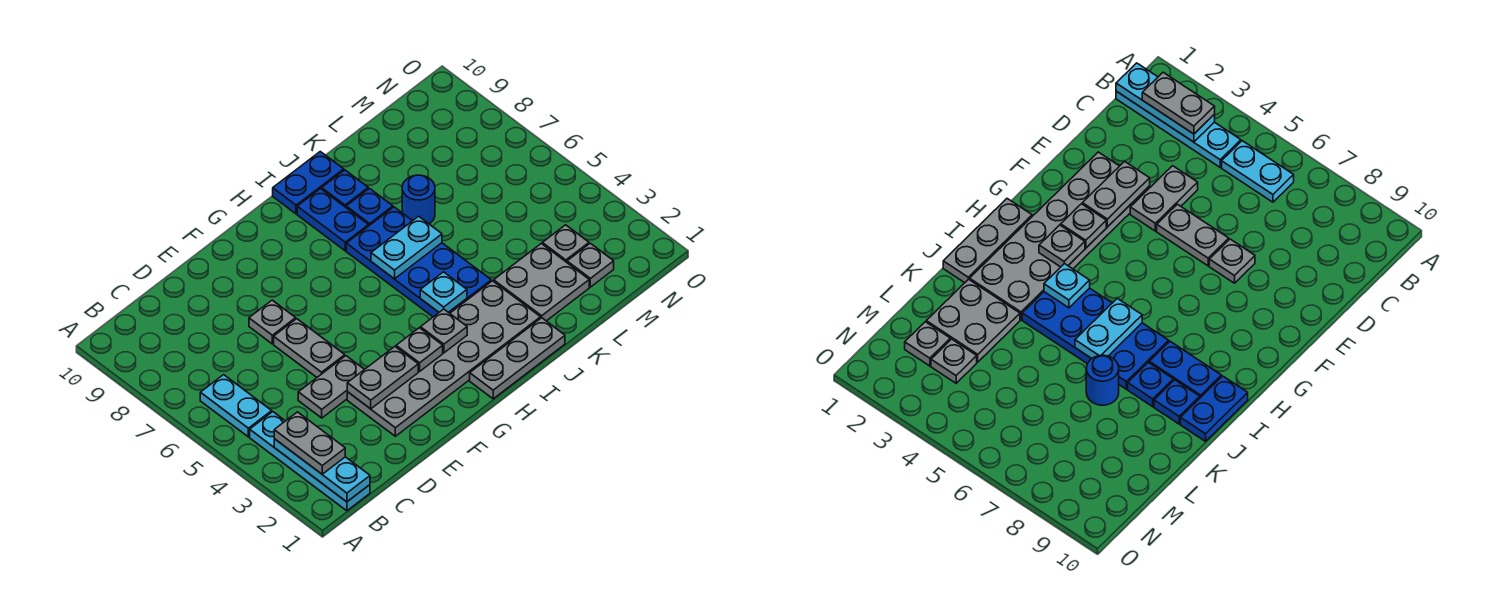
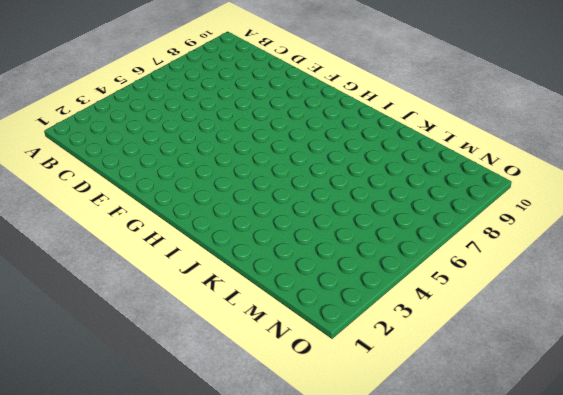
none -> cyan 1x4 plate [250,412,370,511]
none -> cyan 1x2 plate [200,375,272,437]
none -> grey 1x2 plate [298,356,365,418]

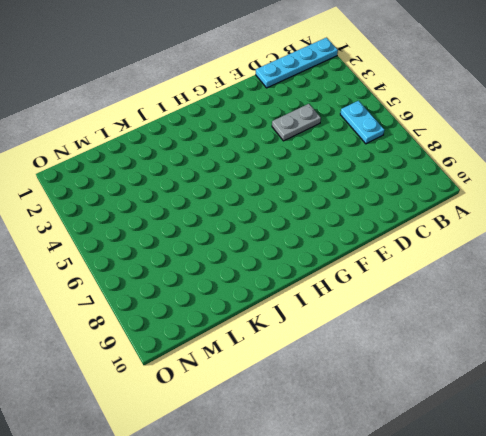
cyan 1x4 plate [256,38,338,88] -> cyan 1x4 plate turned to [250,412,370,511]
none -> grey 2x6 plate [347,281,541,436]
none -> grey 1x2 plate [274,319,345,377]
none -> grey 1x1 plate [249,300,296,344]

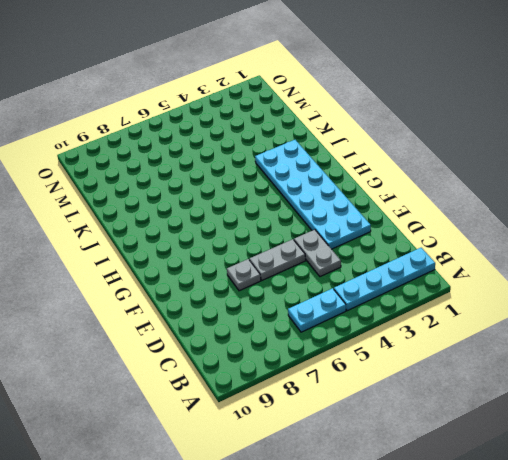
cyan 2x6 plate [255,140,371,249] -> grey 2x6 plate [347,281,541,436]
none -> grey 1x3 plate [470,318,565,399]
none -> blue 2x4 plate [346,207,491,317]
none -> blue 1x2 plate [297,189,369,251]

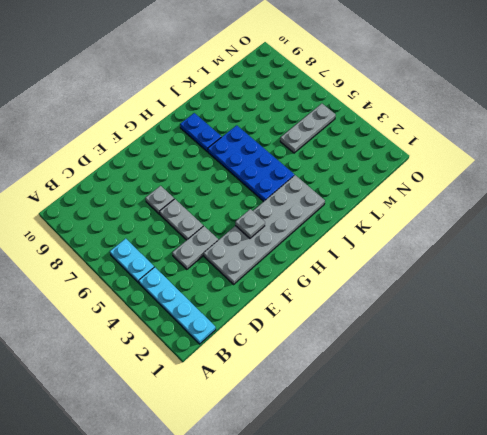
grey 1x3 plate [280,104,336,153] -> grey 1x3 plate moved to [470,318,565,399]
none -> blue 1x2 plate [273,152,344,214]
none -> blue 1x1 plate [346,189,393,226]
none -> blue 1x1 plate [322,170,368,207]

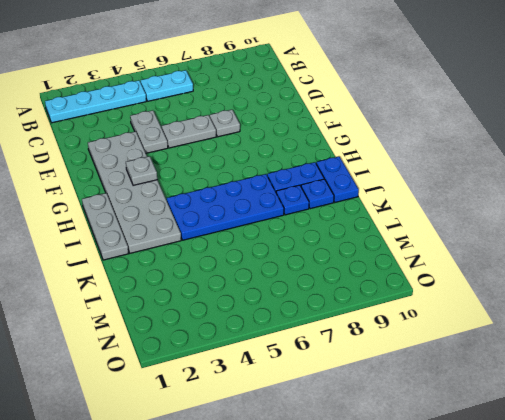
none -> grey 2x2 plate [494,244,589,321]
none -> blue 1x1 round brick [402,175,435,224]
none -> grey 1x1 plate [567,243,614,287]

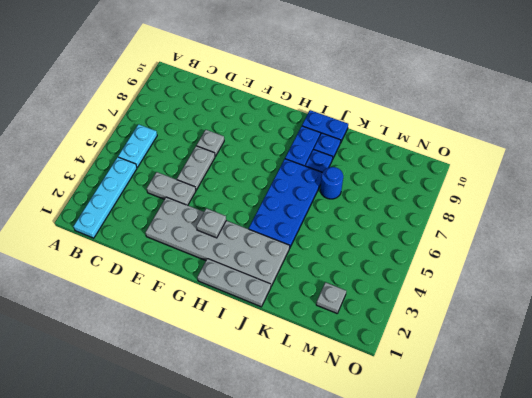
none -> grey 2x2 plate [494,244,589,321]
none -> grey 1x1 plate [542,225,589,262]
none -> cyan 1x3 plate [274,439,370,502]

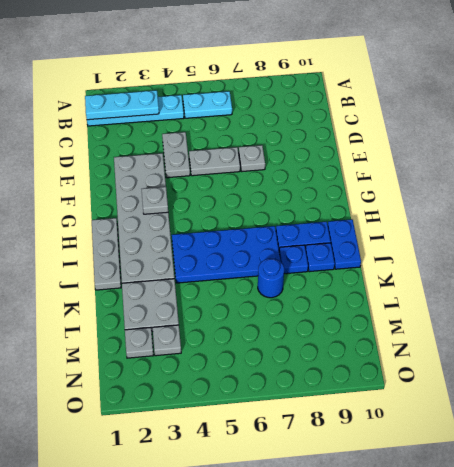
none -> grey 1x2 plate [347,347,418,409]
none -> grey 1x1 plate [421,309,467,353]
none -> cyan 1x1 plate [420,272,467,312]

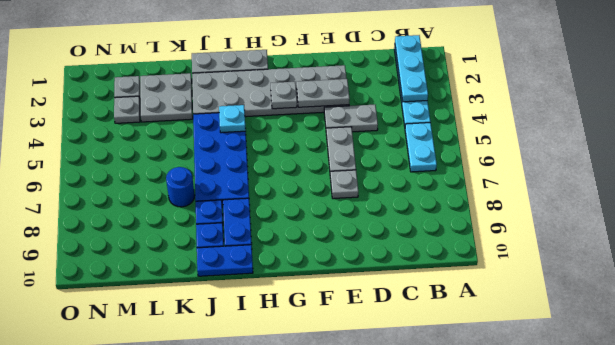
none -> grey 1x1 plate [421,309,467,353]
none -> cyan 1x2 plate [371,216,442,279]
none -> grey 1x2 plate [274,412,345,474]

